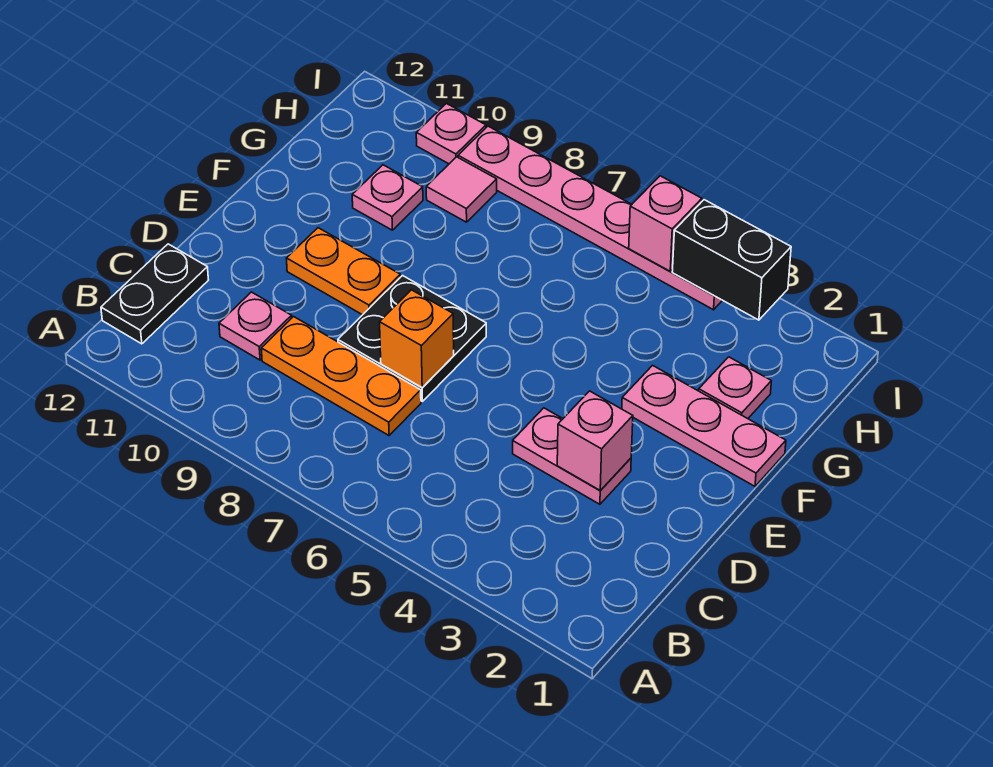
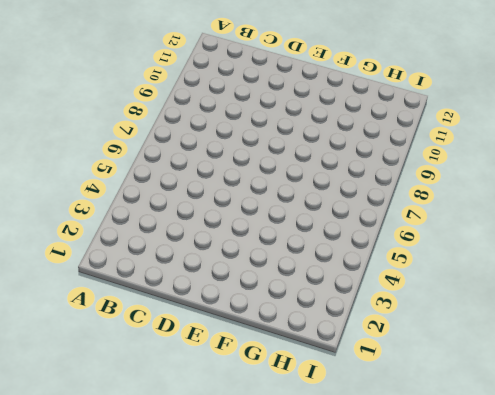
none -> black 1x2 plate [101,244,208,344]
none -> orange 1x3 plate [261,317,421,436]
none -> pink 1x1 plate [219,292,292,360]

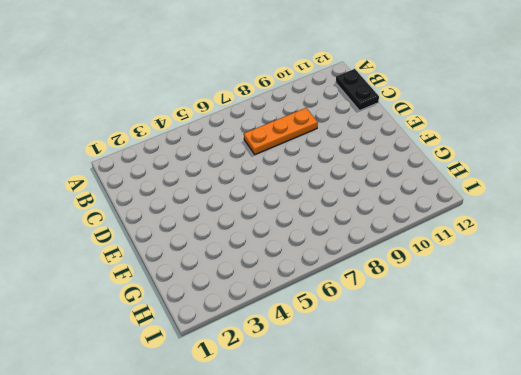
none -> pink 1x1 plate [219,292,292,360]
none -> pink 1x2 plate [513,408,631,504]
none -> black 2x2 plate [338,276,486,402]

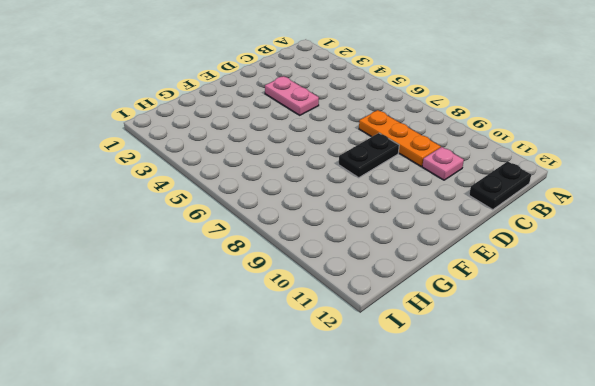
black 1x2 plate [339,133,399,178] -> black 2x2 plate [338,276,486,402]
none -> orange 1x2 plate [286,228,400,315]
none -> pink 1x3 plate [622,365,786,486]
none -> pink 1x1 plate [699,357,771,419]

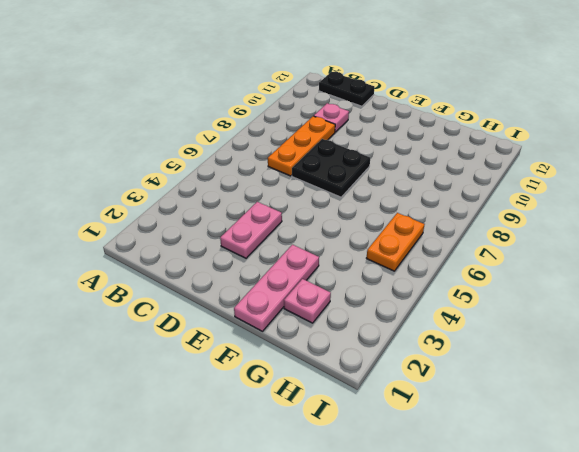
orange 1x2 plate [367,213,425,271] -> orange 1x2 plate moved to [286,228,400,315]
none -> pink 1x1 plate [352,165,423,230]
none -> pink 1x1 tile [426,157,497,222]
none -> pink 1x6 plate [458,126,722,310]

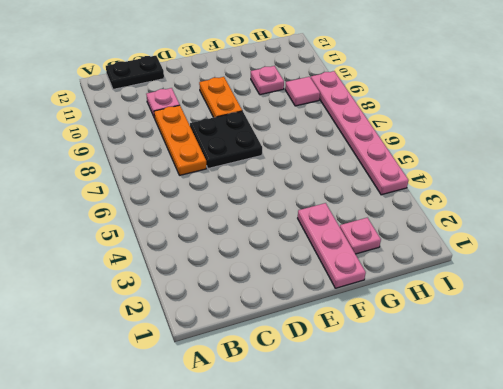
none -> pink 1x2 plate [513,408,631,504]
none -> pink 1x1 plate [416,104,486,164]
none -> pink 1x1 brick [557,391,633,491]

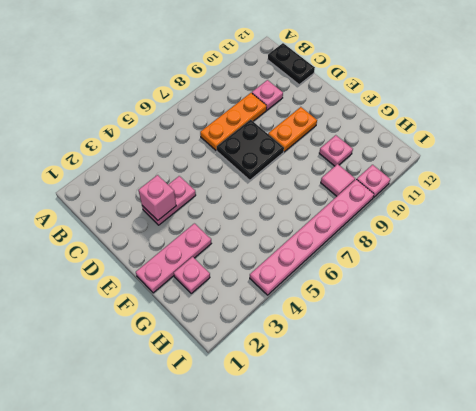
none -> orange 1x1 brick [380,290,454,388]
none -> black 1x2 brick [672,200,791,320]
none -> pink 1x1 brick [629,176,702,271]

